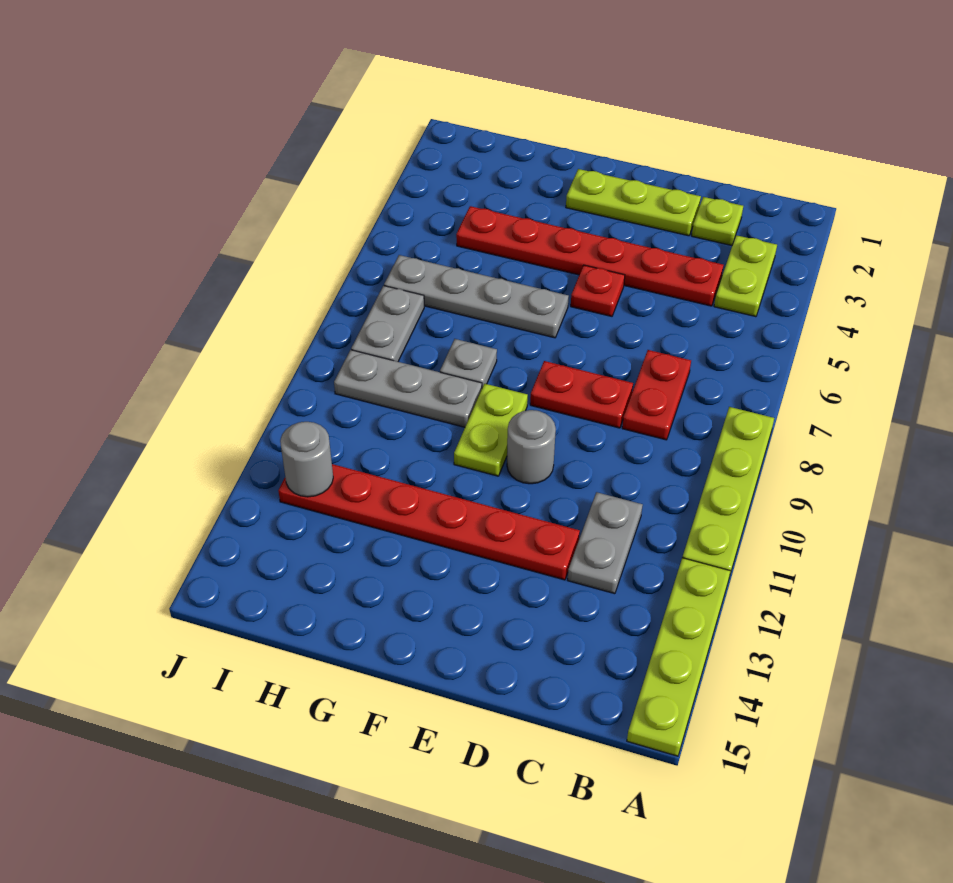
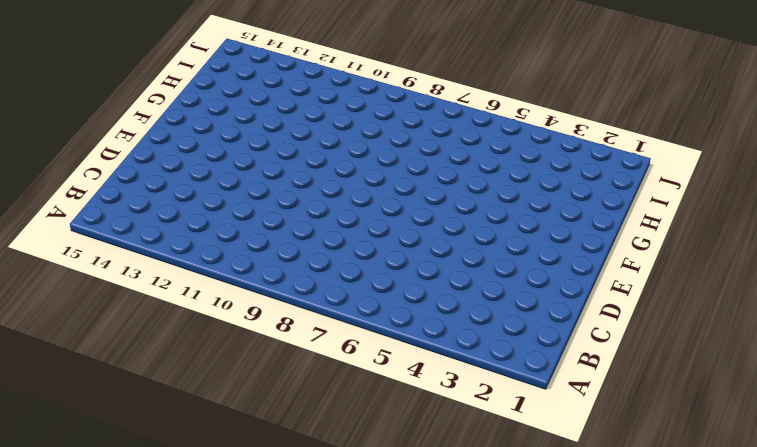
none -> lime 1x4 plate [682,407,774,577]
none -> lime 1x4 plate [627,558,730,756]
none -> lime 1x2 plate [714,235,777,317]

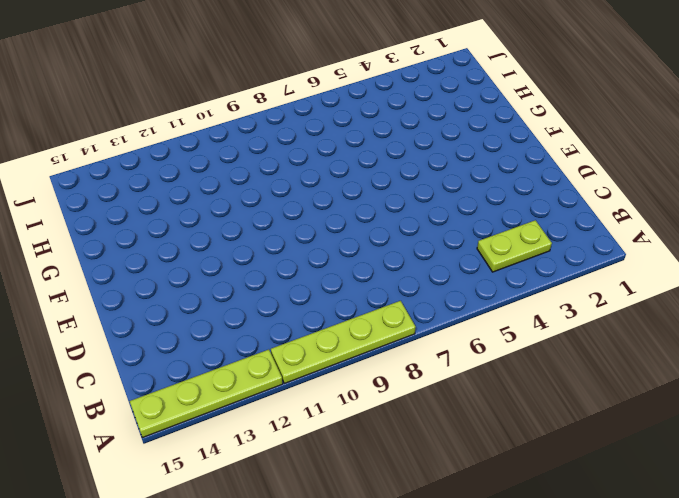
none -> lime 1x1 plate [692,197,743,245]
none -> red 1x6 plate [456,206,723,306]
none -> red 1x2 plate [622,350,691,440]

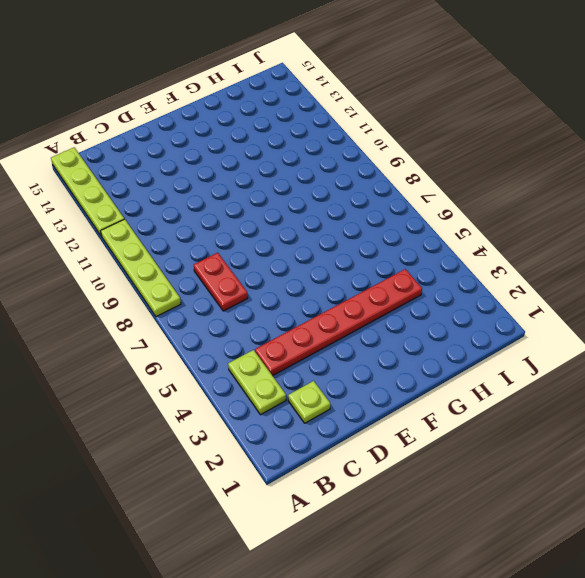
none -> grey 1x2 plate [568,492,643,594]
none -> lime 1x3 plate [566,169,701,236]
none -> red 1x2 plate [530,361,633,428]

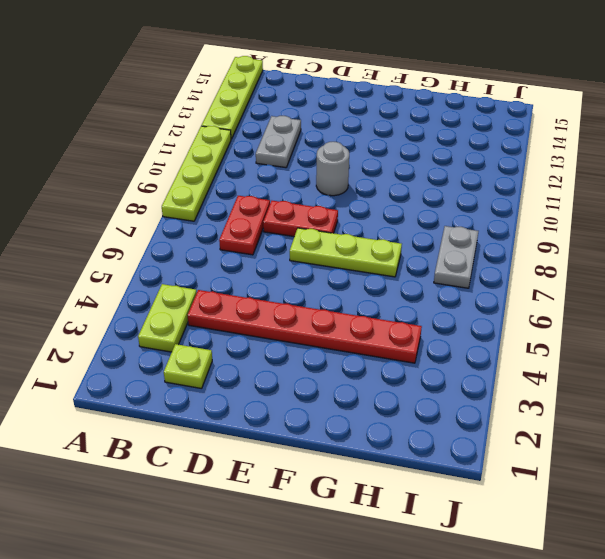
lime 1x3 plate [290,228,402,277] -> lime 1x3 plate moved to [566,169,701,236]
none -> red 1x6 plate [278,464,580,580]
none -> red 1x1 plate [571,265,625,316]
none -> grey 1x4 plate [384,255,569,338]

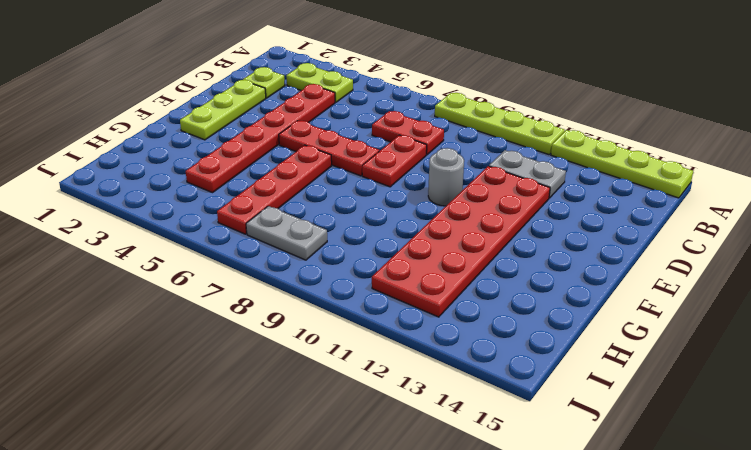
red 2x6 plate [372,166,550,317] -> red 1x6 plate [278,464,580,580]
red 1x3 plate [279,121,379,176] -> red 1x1 plate [571,265,625,316]
red 1x4 plate [217,145,332,234] -> grey 1x4 plate [384,255,569,338]
none -> lime 1x2 plate [454,384,528,476]
none -> grey 1x1 plate [440,339,497,388]
none -> grey 1x3 plate [334,350,482,427]

